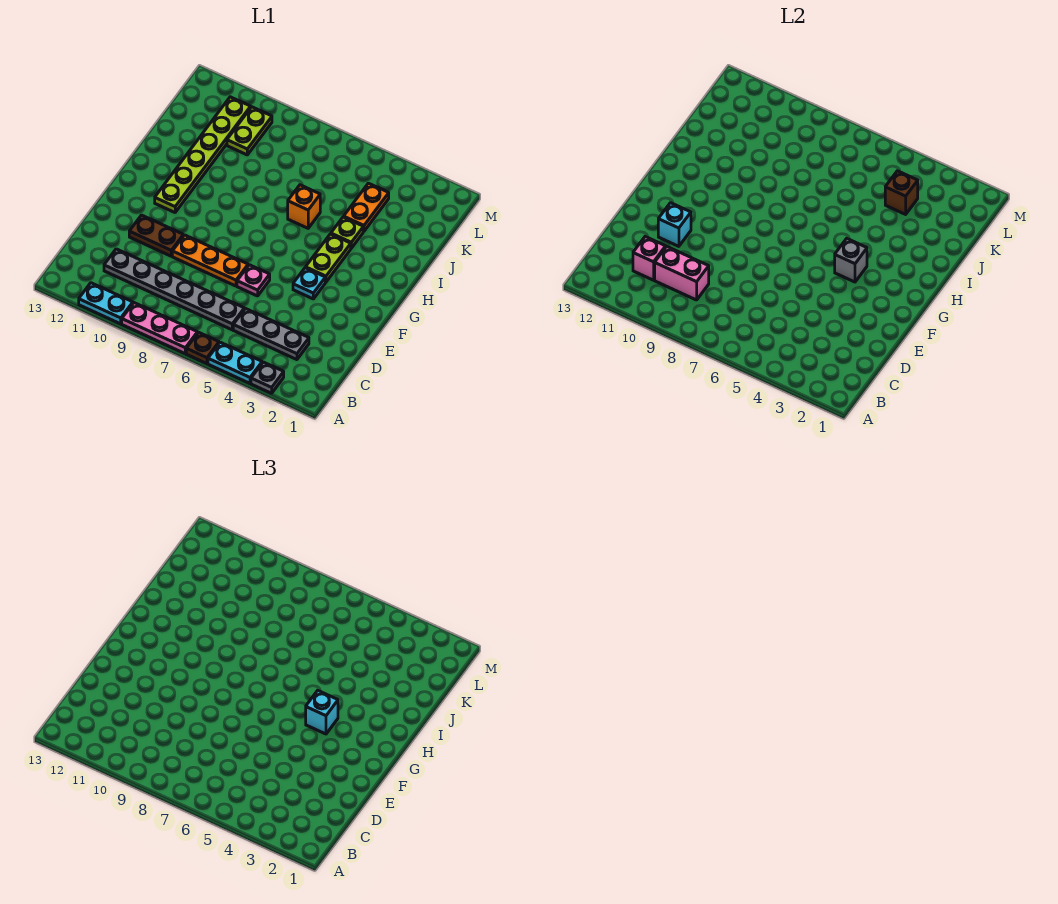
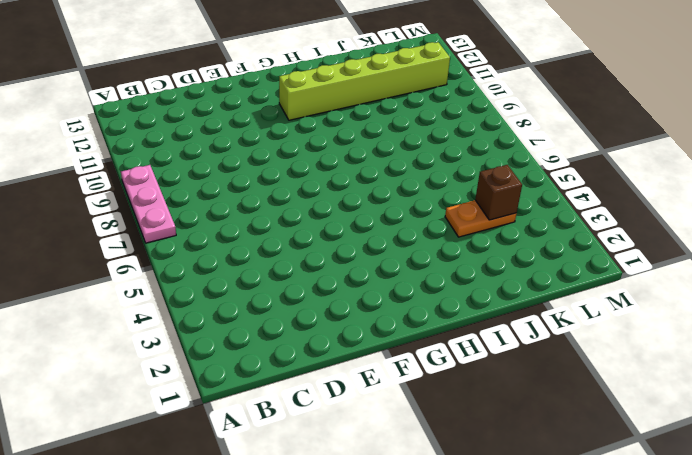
lime 1x6 brick [279,42,450,120] -> lime 1x6 plate [155,97,251,212]
none -> grey 1x1 plate [251,362,284,393]
none -> cyan 1x2 plate [208,342,262,383]
none -> brown 1x1 plate [186,332,219,364]

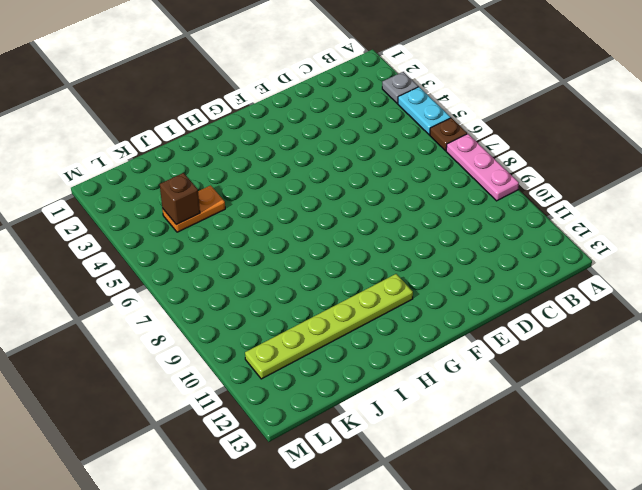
none -> cyan 1x2 plate [79,283,133,324]
none -> grey 1x3 plate [233,309,309,360]
none -> grey 1x6 plate [104,249,244,330]

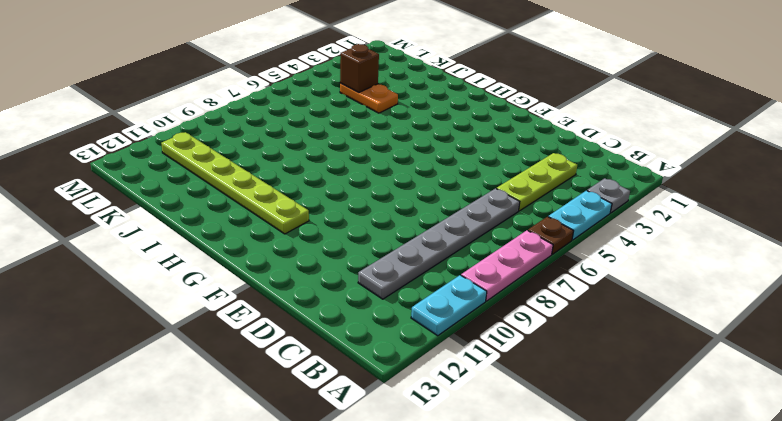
lime 1x3 plate [496,153,577,211] -> grey 1x3 plate [233,309,309,360]
none -> pink 1x1 plate [237,265,270,296]
none -> orange 1x3 plate [172,235,248,286]
none -> brown 1x2 plate [129,215,183,256]

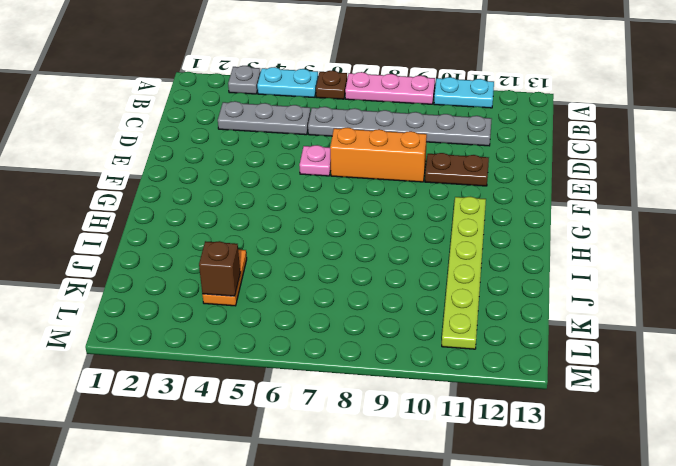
orange 1x3 brick [330,128,427,182] -> orange 1x3 plate [172,235,248,286]
none -> cyan 1x1 plate [293,268,325,299]
none -> lime 1x2 plate [306,234,351,282]
none -> lime 1x1 plate [331,217,363,248]

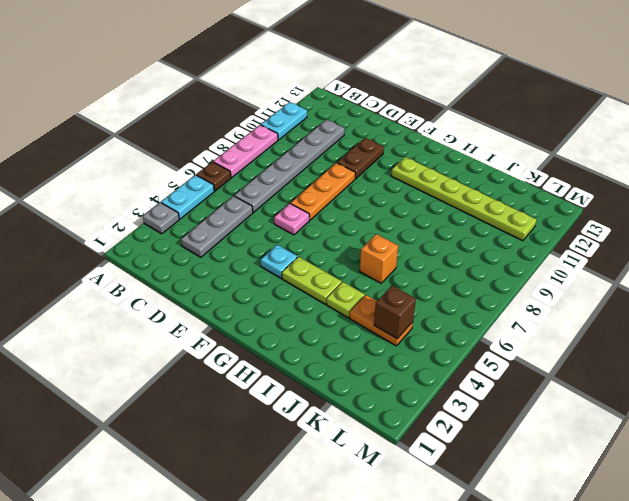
none -> lime 1x2 plate [227,107,272,155]
none -> pink 1x2 brick [655,247,709,300]
none -> pink 1x1 brick [633,237,666,280]

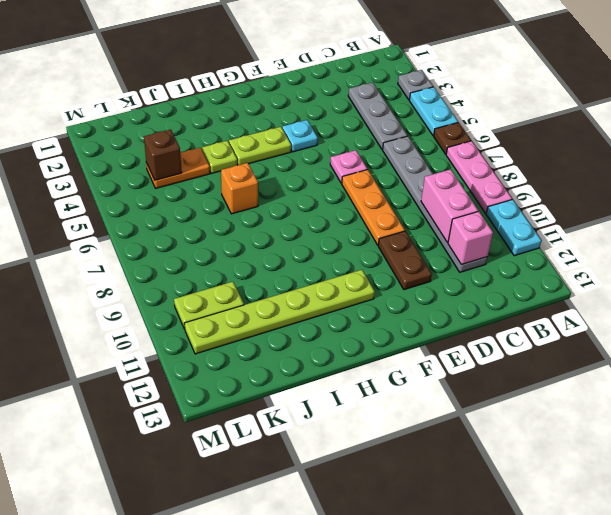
none -> cyan 1x1 brick [658,203,691,246]
none -> grey 1x1 brick [835,239,867,282]
none -> cyan 1x1 brick [306,691,338,734]

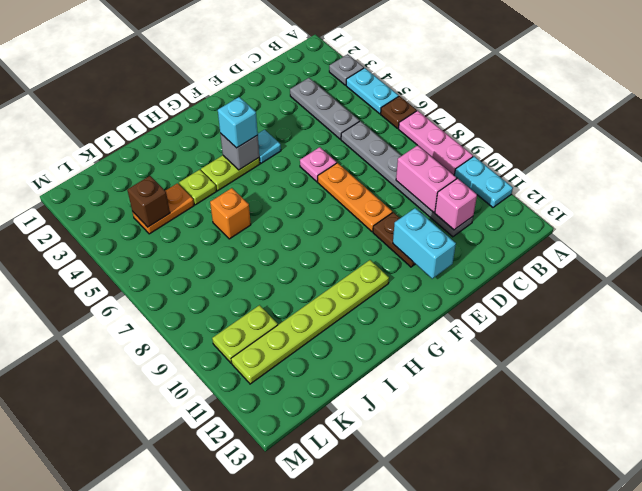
cyan 1x2 brick [393,208,456,279] -> cyan 1x1 brick [658,203,691,246]

